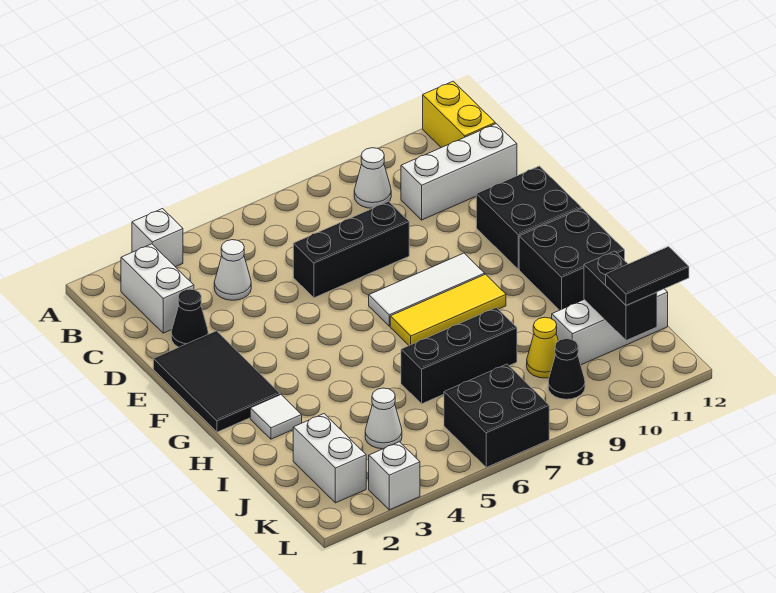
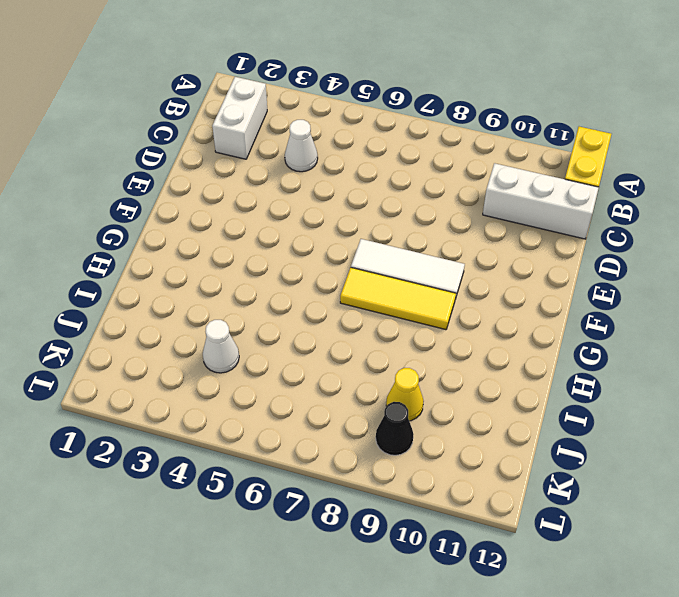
none -> white 1x1 brick [132,209,183,267]
none -> white 1x1 cone [354,148,391,208]
none -> black 1x1 cone [171,289,208,347]

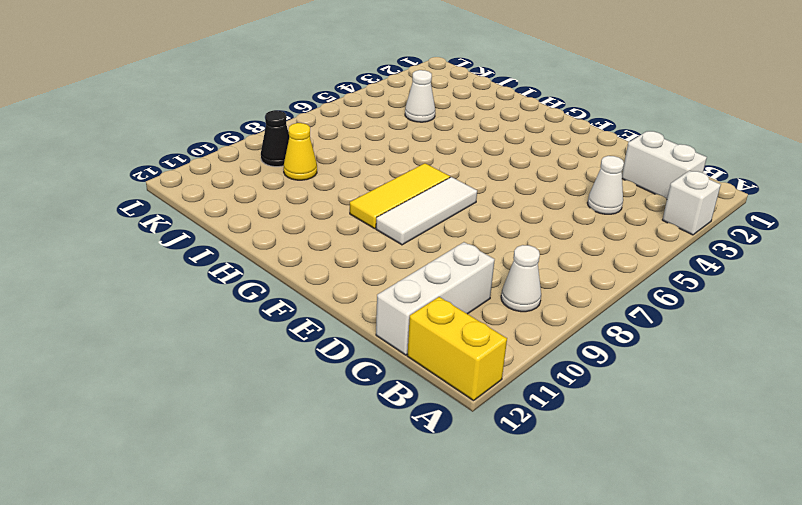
none -> black 1x1 cone [171,289,208,347]
none -> black 1x3 brick [293,201,409,298]
none -> black 2x3 tile [153,331,280,432]

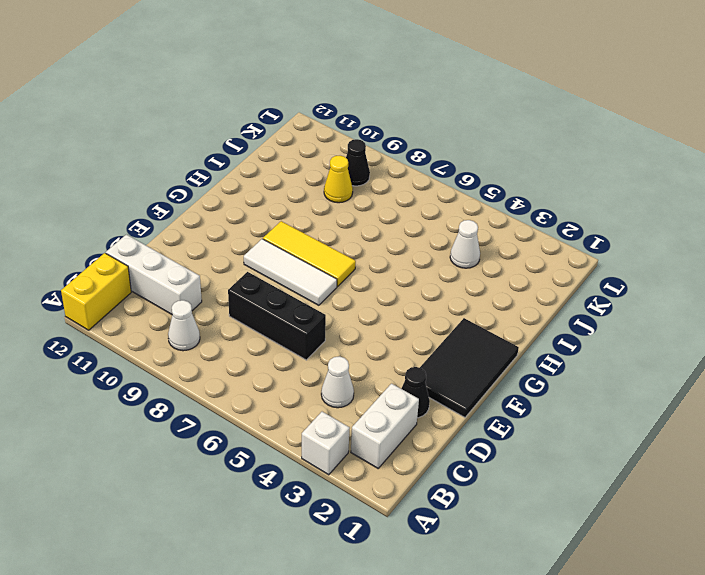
none -> black 2x2 brick [476,166,581,270]
none -> black 2x2 brick [519,209,625,310]
none -> white 1x1 tile [250,395,302,439]

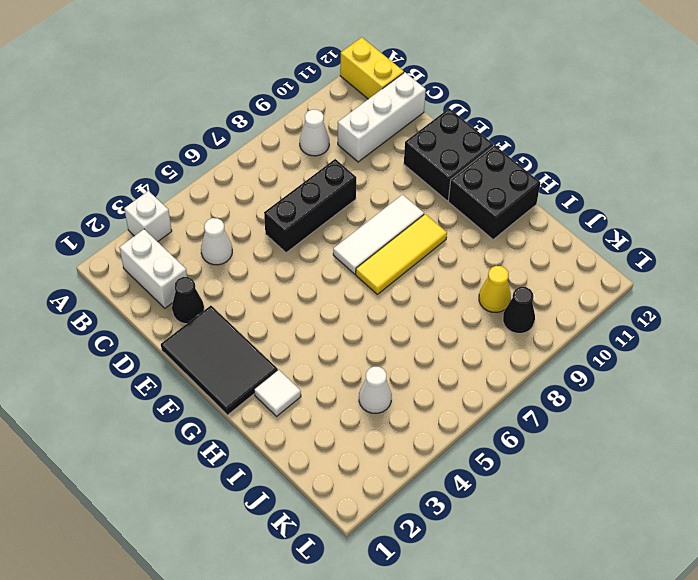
none -> black 1x3 brick [401,307,517,404]
none -> white 1x2 brick [293,414,366,503]
none -> white 1x3 brick [552,289,668,365]

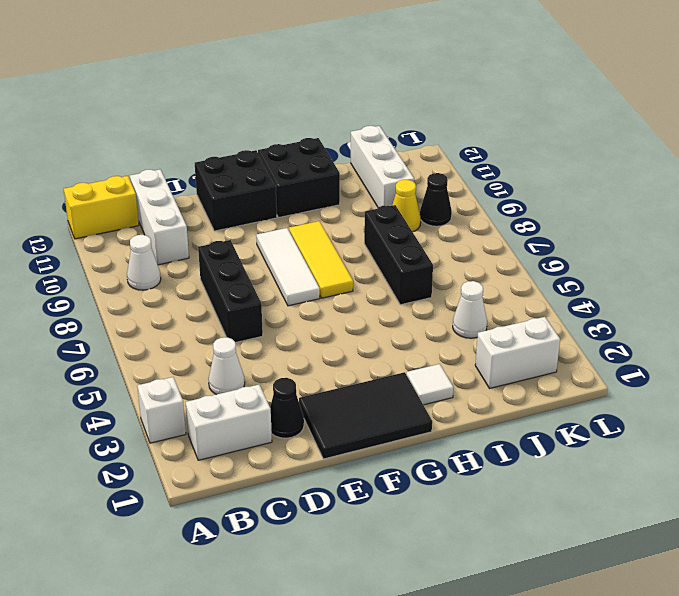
none -> black 2x2 brick [444,364,549,467]
none -> white 1x1 brick [369,442,420,510]
none -> black 1x2 brick [584,251,657,340]

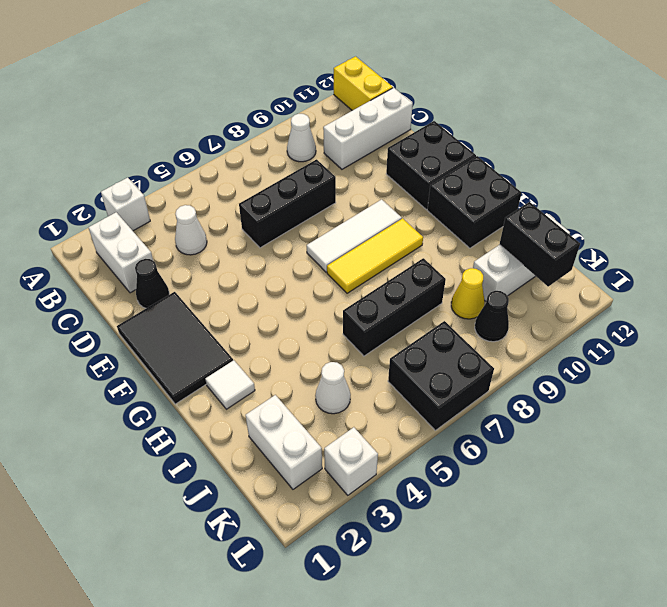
none -> black 1x2 tile [606,247,689,305]

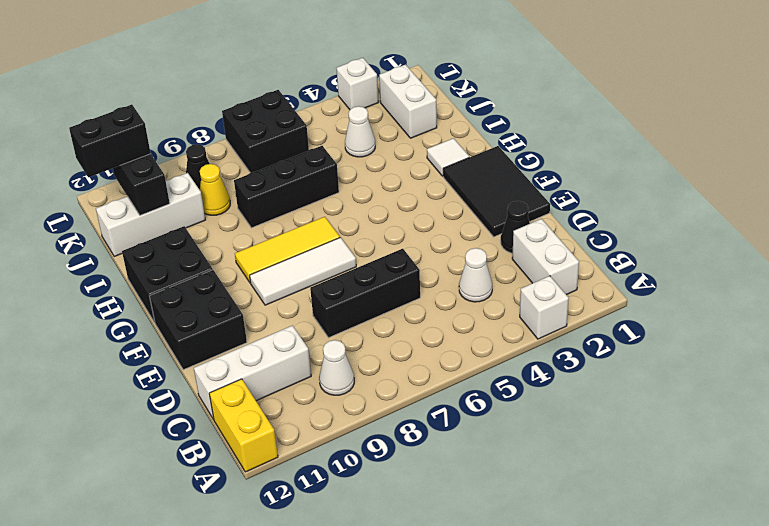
black 1x2 brick [69,105,151,177] -> black 1x2 tile [606,247,689,305]

